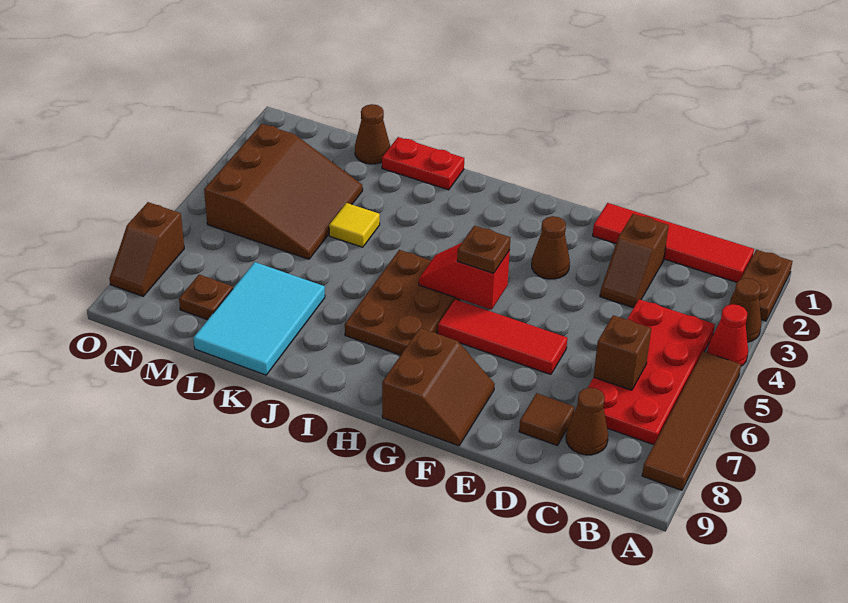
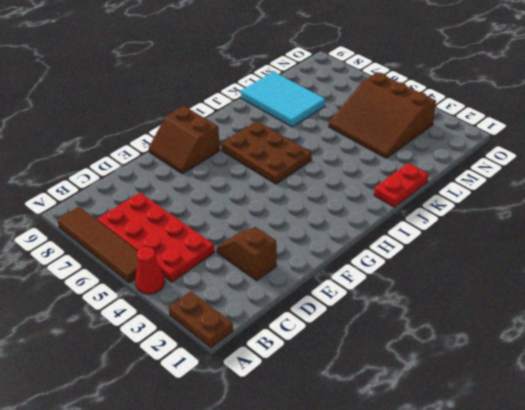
none -> brown 1x1 cone [729,278,761,342]
none -> red 1x4 tile [593,203,754,282]
none -> brown 1x1 cone [566,388,608,455]

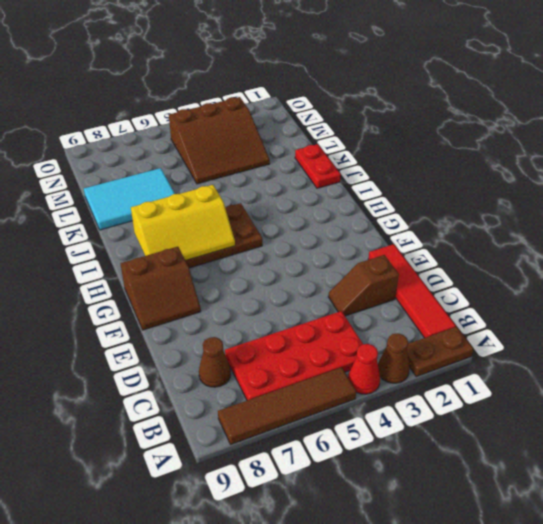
yellow 2x3 slope [131,185,235,260] -> none
none -> brown 1x1 tile [519,393,575,446]
none -> red 1x3 tile [438,299,567,375]
none -> brown 1x1 cone [532,216,570,279]

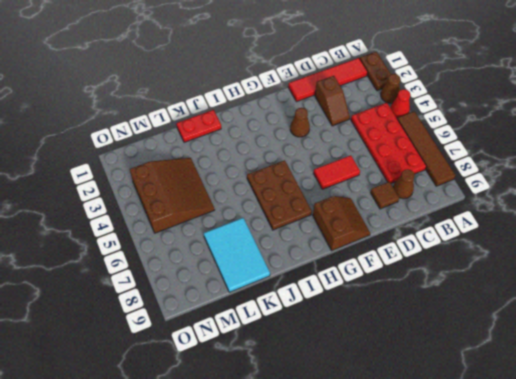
red 1x2 tile [314,155,360,189] -> red 1x3 tile [438,299,567,375]
none -> yellow 1x1 tile [329,203,380,247]
none -> brown 1x1 cone [355,104,390,164]
none -> brown 1x1 plate [179,275,233,320]

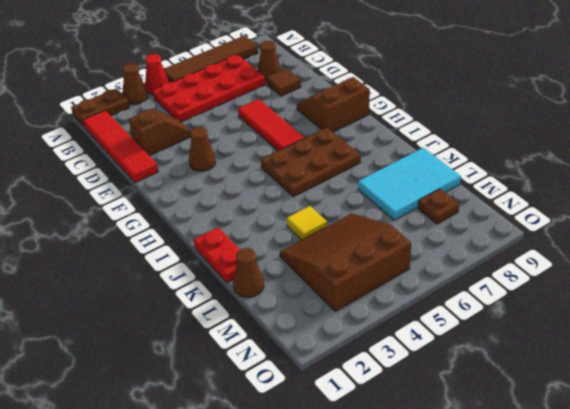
none -> brown 1x2 slope [109,202,184,296]
none -> brown 1x1 brick [594,315,651,390]
none -> red 1x2 slope [419,243,510,310]

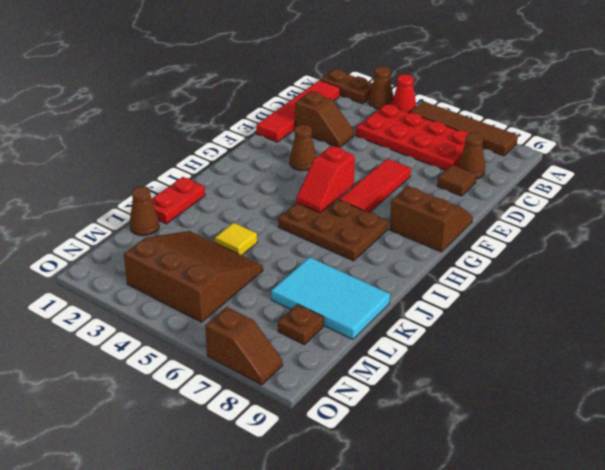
none -> brown 1x1 brick [594,315,651,390]
none -> brown 1x1 plate [457,226,510,273]

